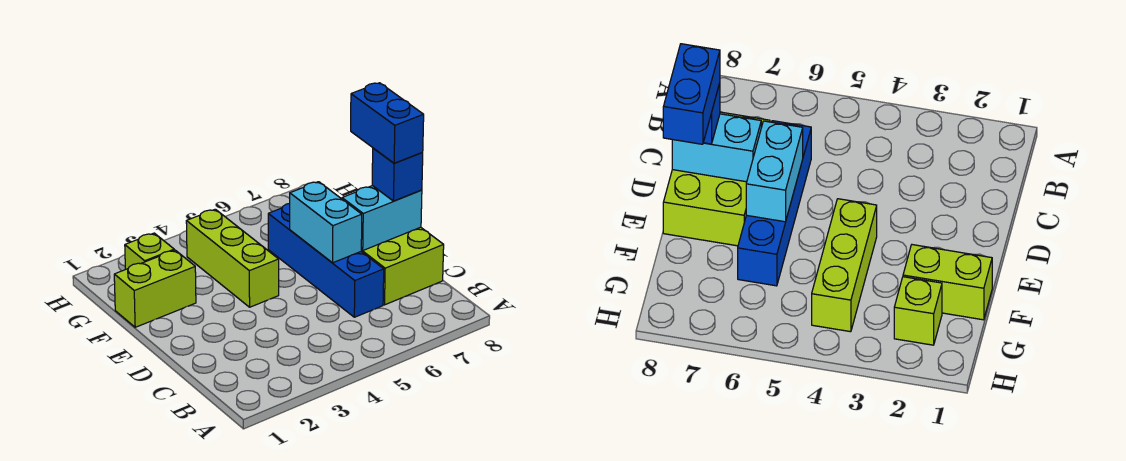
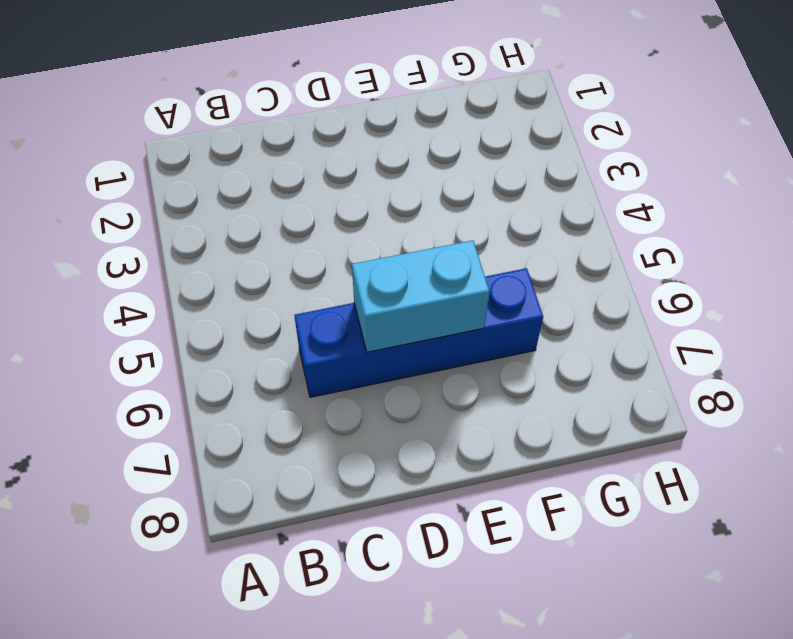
none -> lime 2x3 brick [361,227,444,305]
none -> lime 1x3 brick [186,209,279,307]

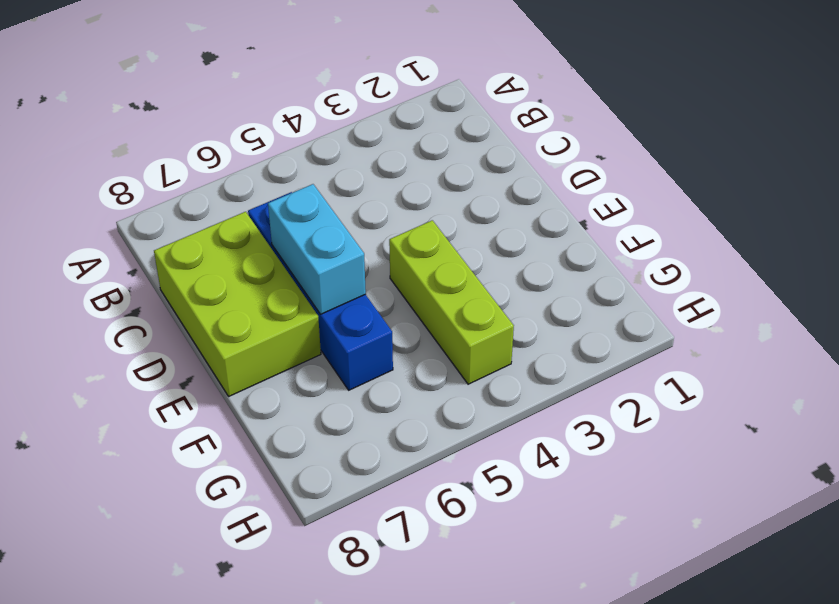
none -> lime 1x2 brick [114,250,196,327]
none -> lime 1x1 brick [125,233,174,269]

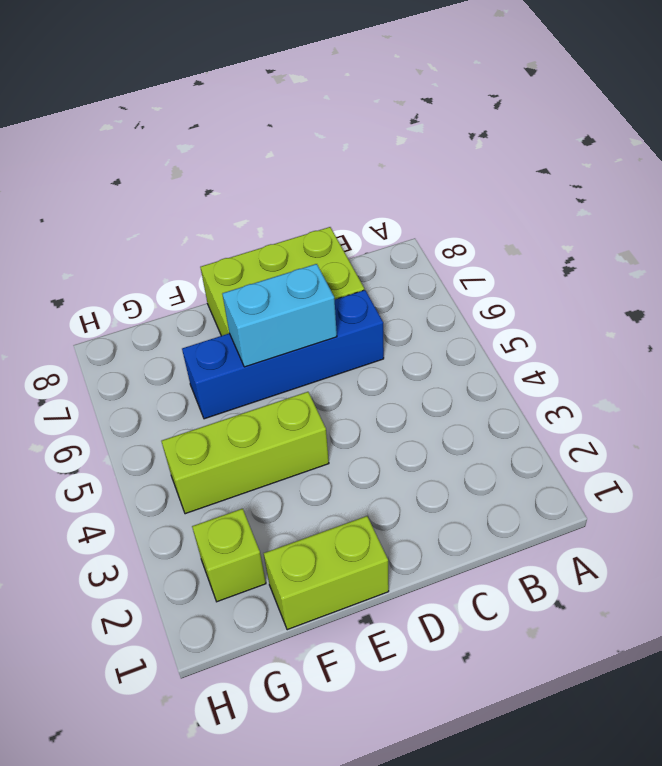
lime 1x2 brick [264,516,389,630] -> lime 1x2 brick turned to [114,250,196,327]
none -> cyan 1x2 brick [342,186,422,250]
none -> blue 1x1 brick [372,148,423,201]

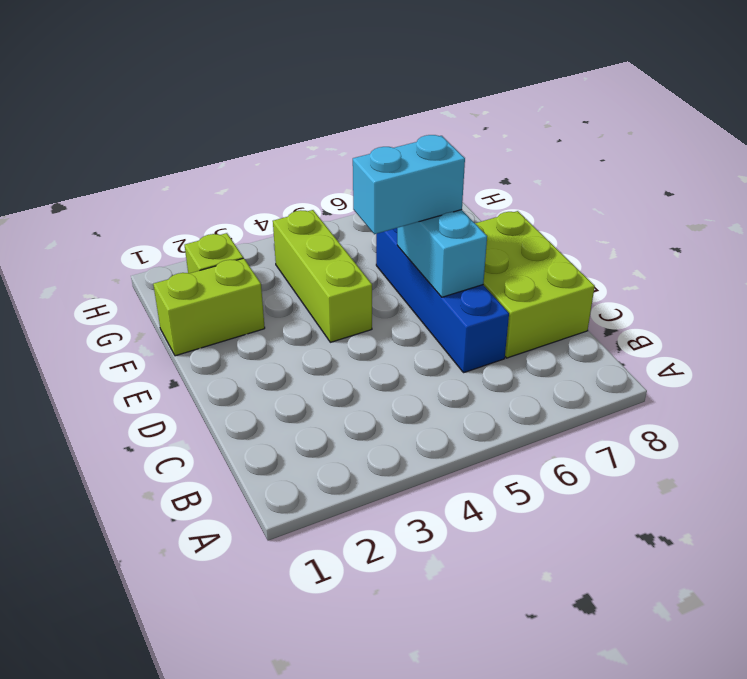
cyan 1x2 brick [353,135,465,234] -> cyan 1x2 brick moved to [342,186,422,250]
none -> blue 1x1 brick [372,148,423,201]
none -> blue 1x2 brick [351,83,424,163]

